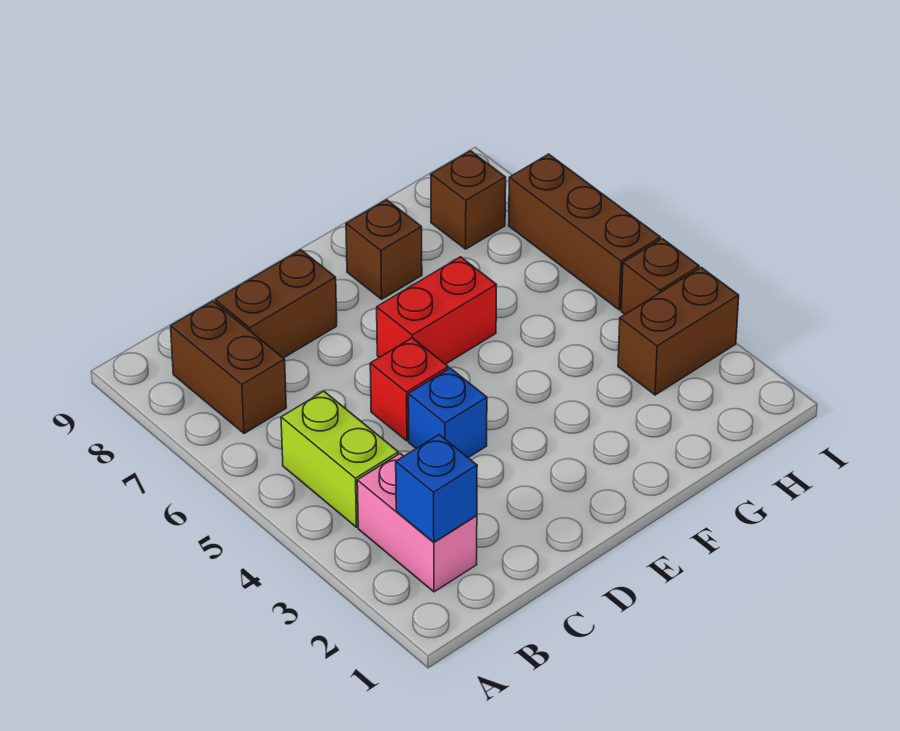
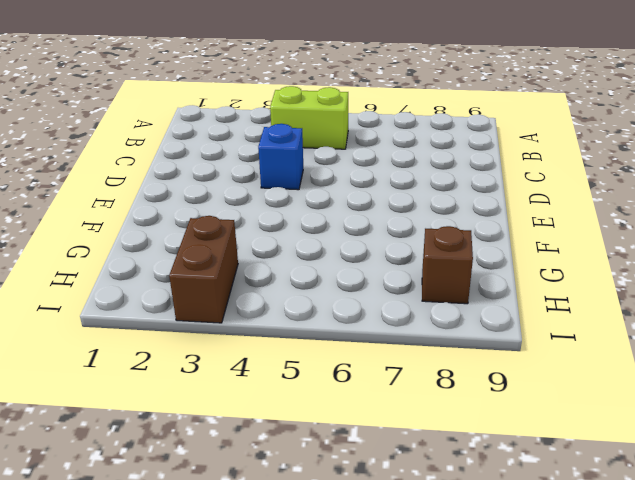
none -> pink 1x2 brick [357,454,477,592]
none -> brown 1x2 brick [171,301,286,433]
none -> brown 1x2 brick [215,250,337,358]

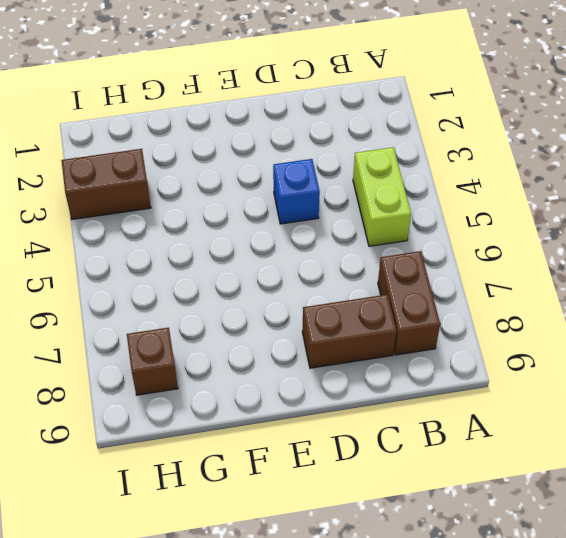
none -> pink 1x2 brick [357,454,477,592]
none -> red 1x1 brick [370,338,448,441]
none -> red 1x2 brick [377,257,497,364]

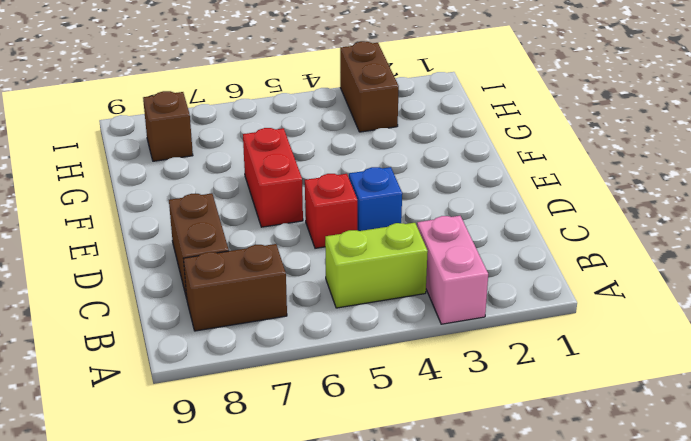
pink 1x2 brick [417,216,488,324] -> pink 1x2 brick turned to [357,454,477,592]
none -> brown 1x1 brick [346,200,422,299]
none -> brown 1x1 brick [621,239,699,314]
none -> brown 1x3 brick [509,154,660,310]

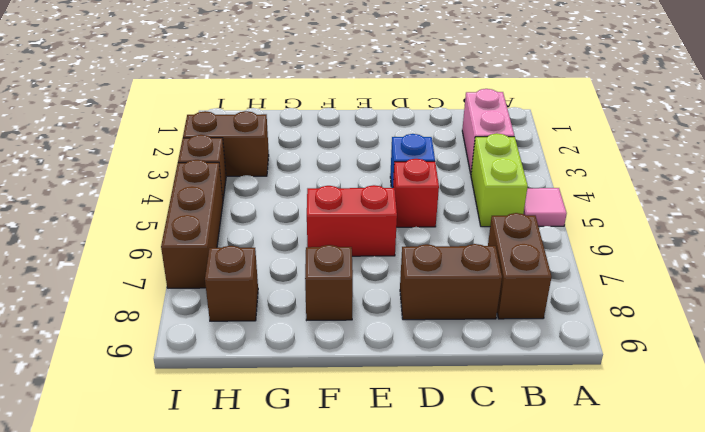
pink 1x1 tile [523,188,567,226] -> none
none -> blue 1x1 brick [396,435,477,542]

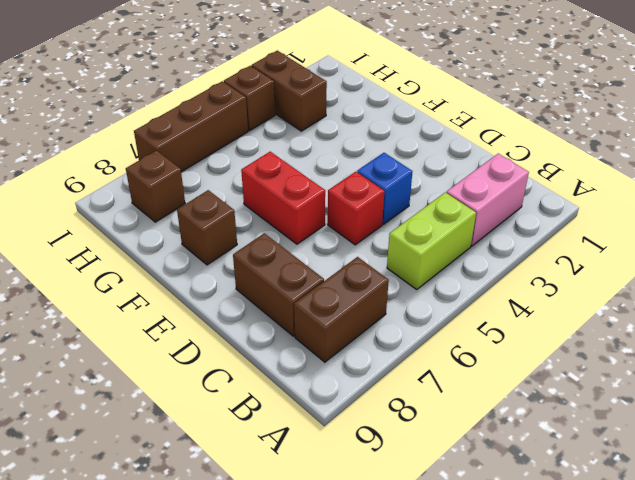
none -> blue 1x1 brick [396,435,477,542]

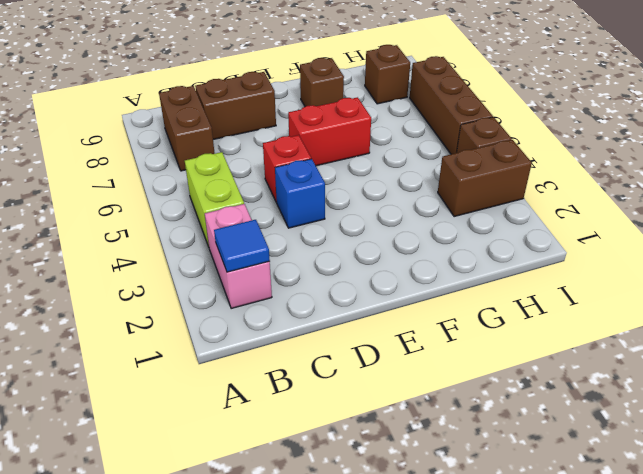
blue 1x1 tile [214,220,270,272] -> blue 1x1 brick [396,435,477,542]

